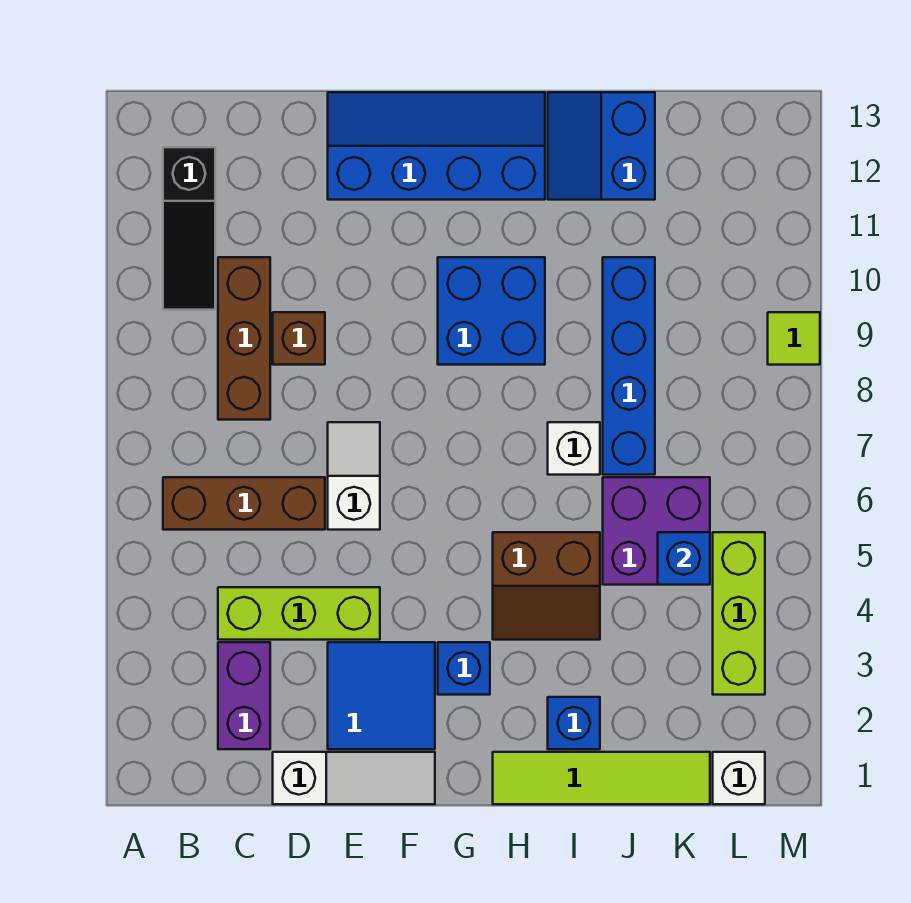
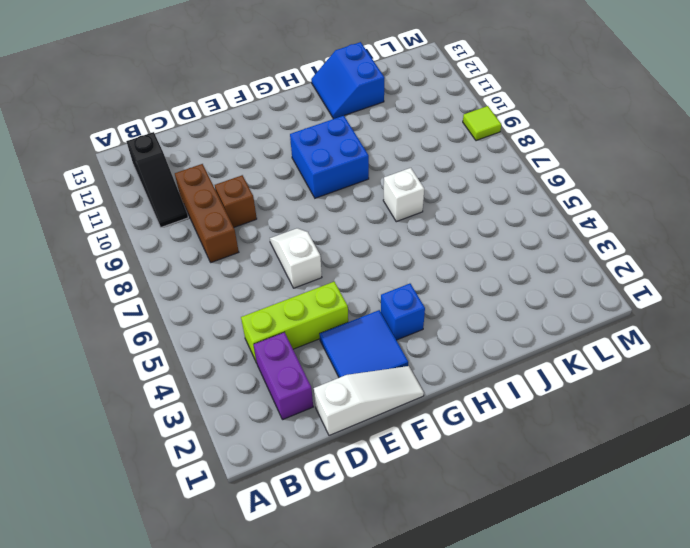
none -> brown 1x3 brick [163,477,325,530]
none -> blue 2x4 slope [328,92,545,200]
none -> lime 1x4 tile [493,752,710,804]

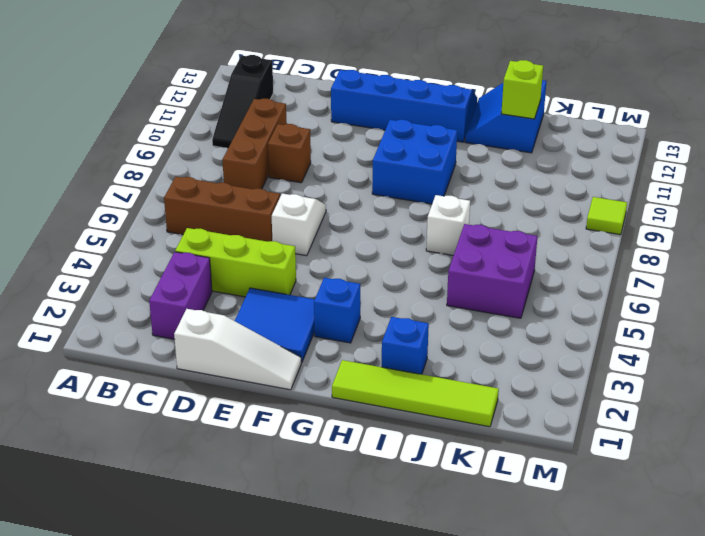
lime 1x1 brick [501,60,543,119] -> none
none -> brown 2x2 slope [493,532,600,640]
none -> blue 1x4 brick [603,257,655,475]
none -> white 1x1 brick [713,752,765,804]

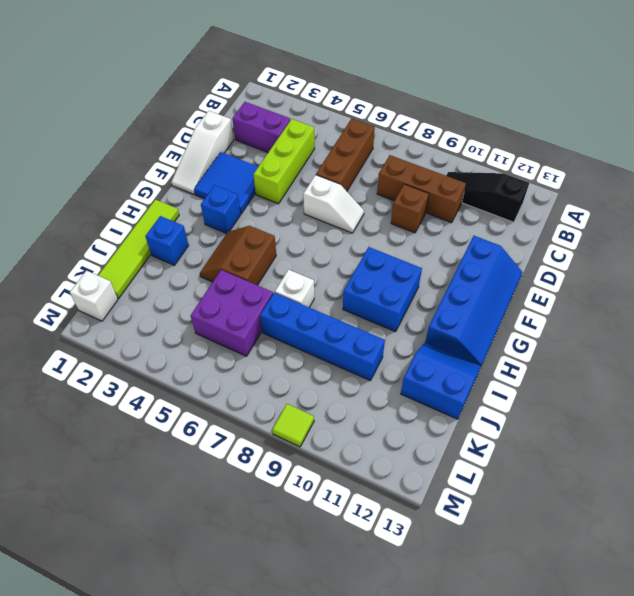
none -> lime 1x3 brick [713,532,765,695]
none -> blue 1x1 brick [658,532,710,585]

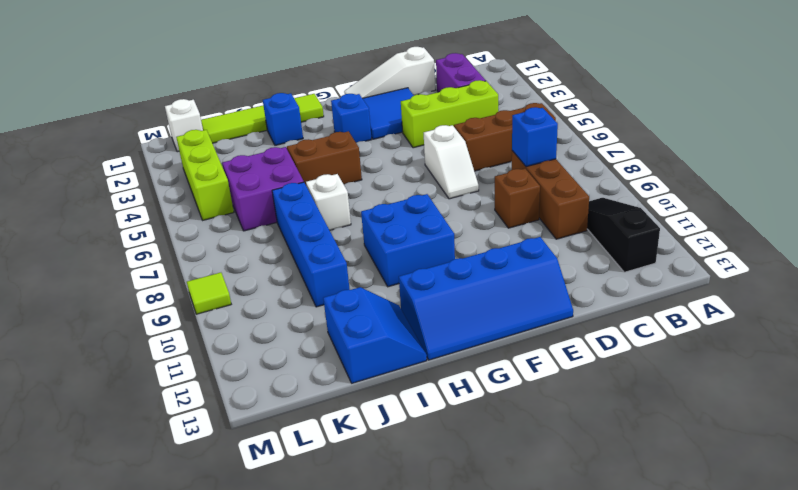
blue 1x1 brick [512,107,558,167] -> blue 1x1 brick moved to [658,532,710,585]

